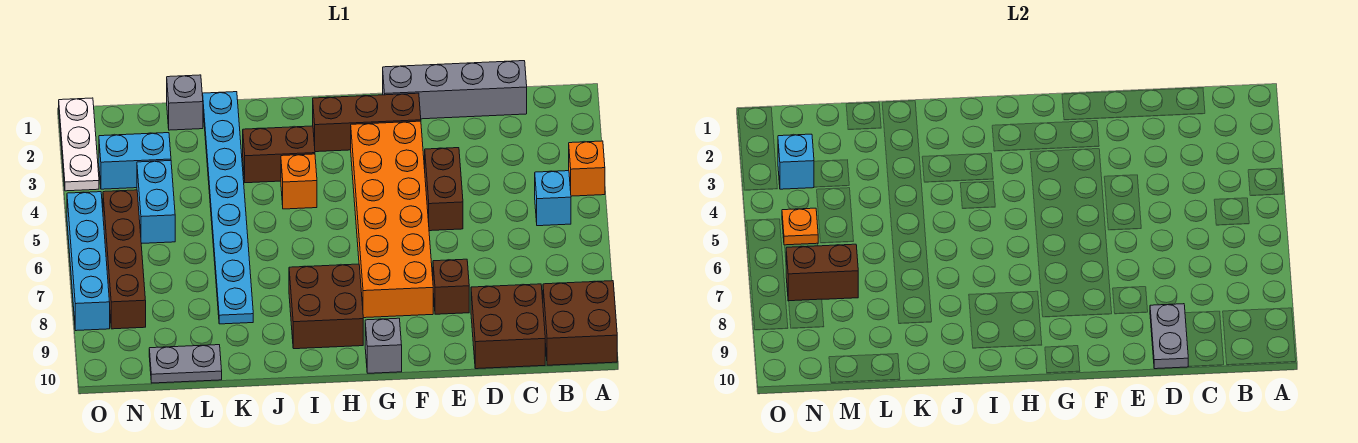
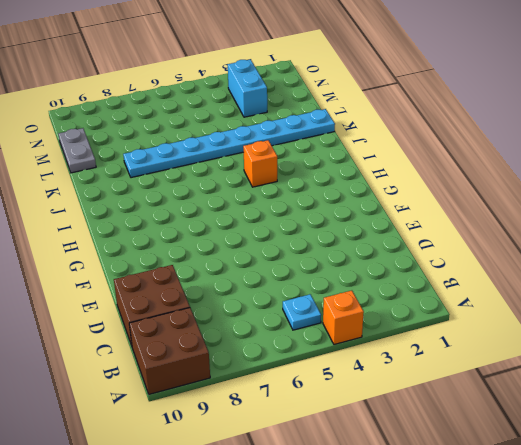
cyan 1x1 plate [283,294,321,330] -> cyan 1x1 brick [535,171,571,226]
none -> grey 1x4 brick [383,61,527,119]
none -> brown 1x2 brick [425,148,463,231]
none -> brown 1x1 brick [433,259,469,314]

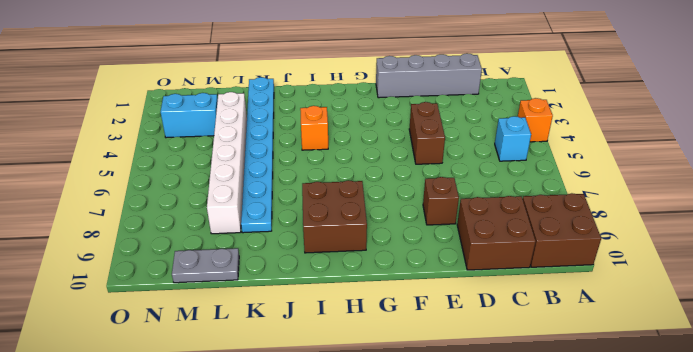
white 1x6 brick [207,92,247,234] -> none
none -> brown 1x3 brick [313,93,421,152]
none -> orange 2x6 brick [351,121,433,318]
none -> grey 1x1 brick [365,318,402,373]

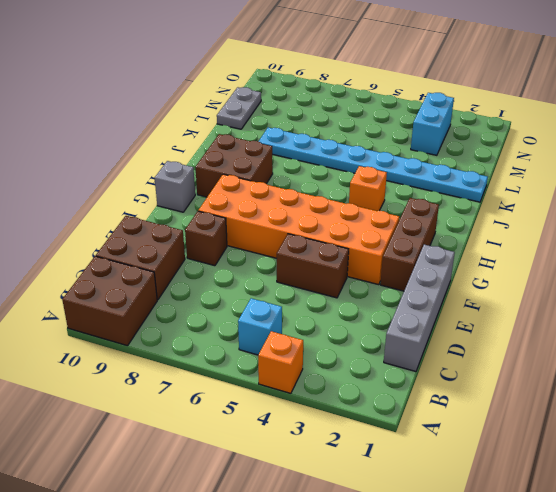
none -> brown 1x2 brick [243,126,315,183]
none -> grey 1x1 brick [167,75,203,130]
none -> cyan 1x2 brick [137,161,175,244]

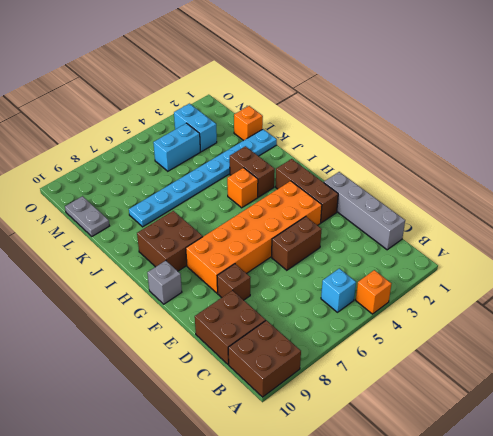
orange 1x1 brick [234,106,263,141] -> grey 1x1 brick [167,75,203,130]
none -> brown 1x4 brick [103,190,146,329]
none -> white 1x3 plate [59,98,99,191]
none -> cyan 1x4 brick [67,192,110,331]

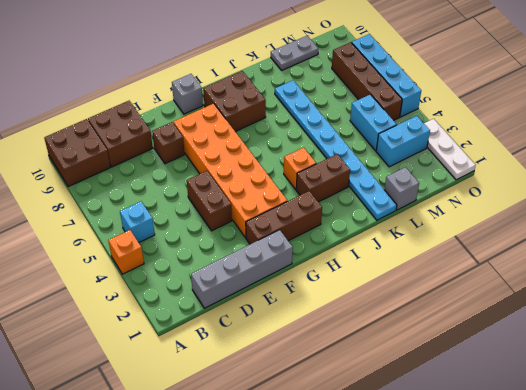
none -> grey 1x2 plate [1150,304,1189,369]
none -> brown 1x2 brick [786,244,858,301]
none -> cyan 1x1 brick [778,134,814,189]

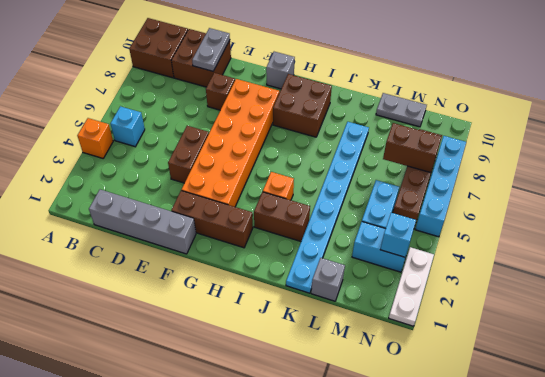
none -> orange 1x1 plate [782,208,818,245]

